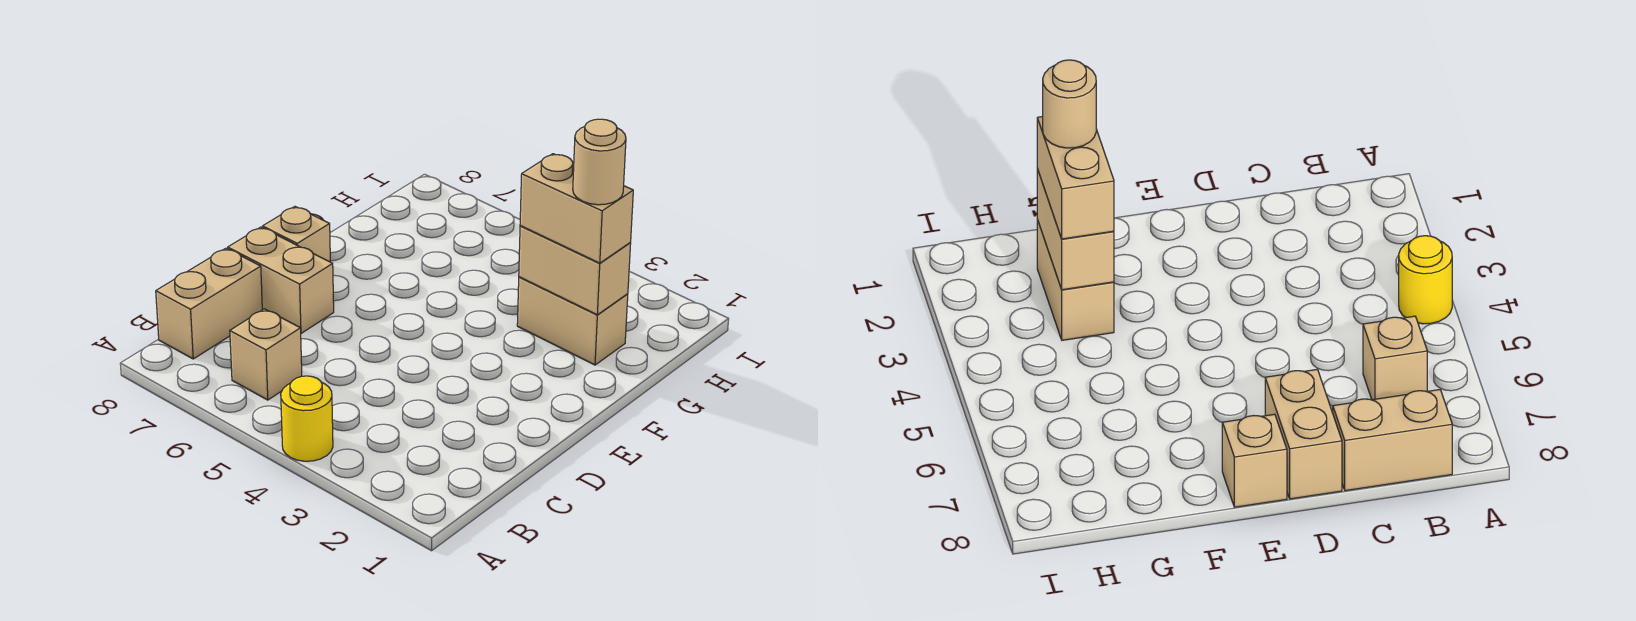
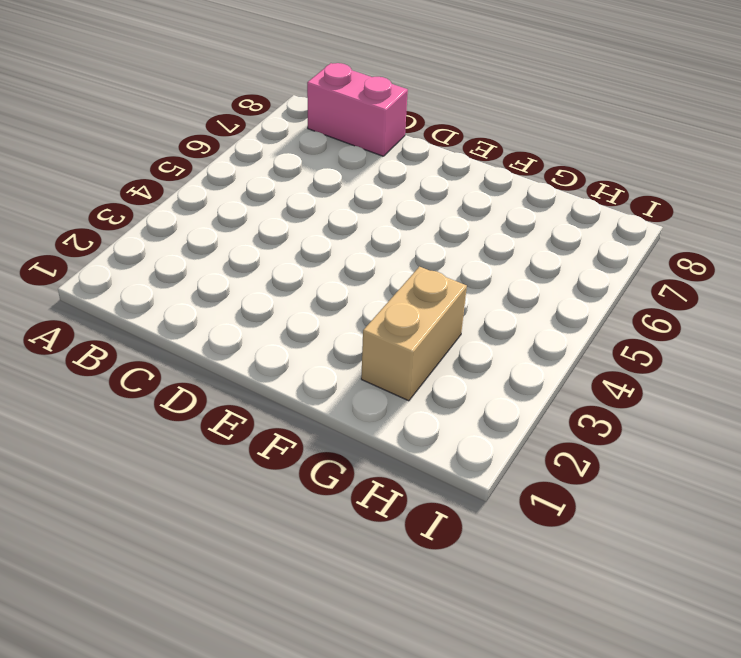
pink 1x2 brick [307,63,408,156] -> tan 1x2 brick [156,248,262,359]
none -> yellow 1x1 round brick [281,376,333,461]
none -> tan 1x1 brick [230,309,302,400]

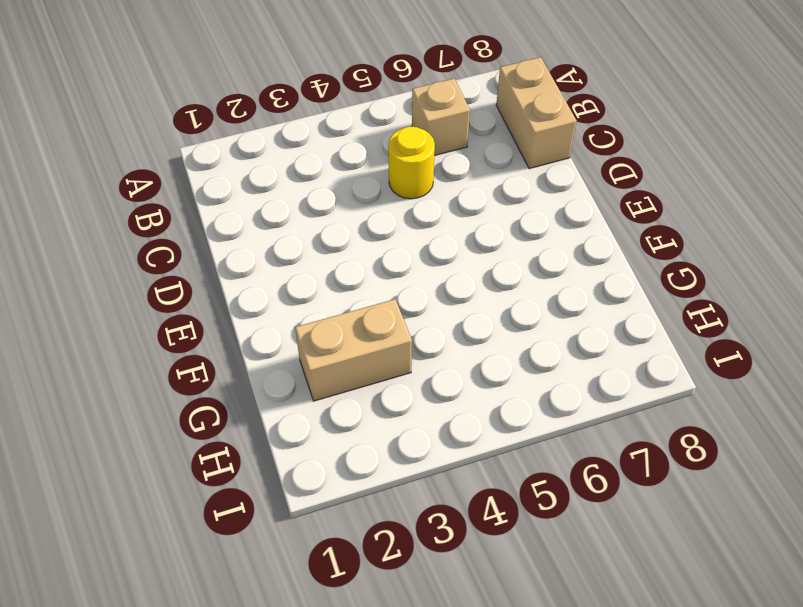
yellow 1x1 round brick [388,127,435,199] -> yellow 1x1 round brick moved to [281,376,333,461]
none -> tan 1x2 brick [228,227,334,333]
none -> tan 1x1 brick [263,207,330,262]

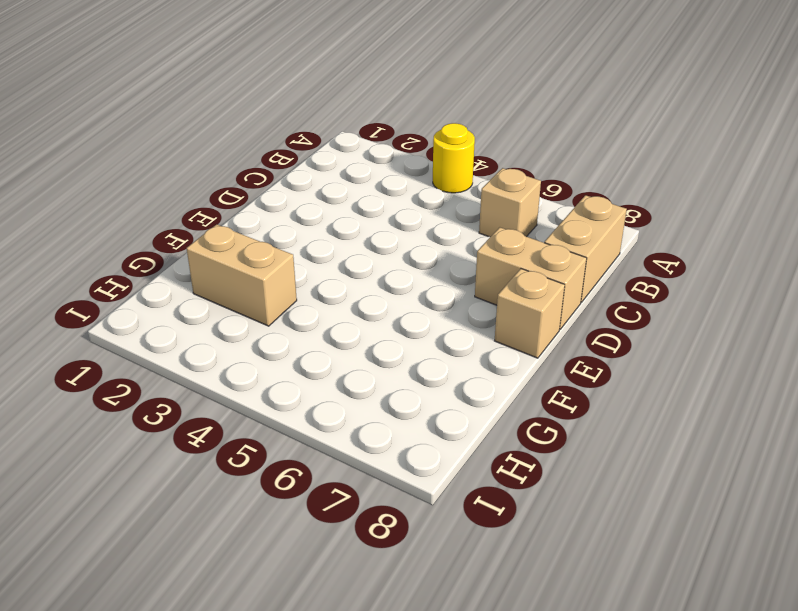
none -> tan 1x2 brick [519,226,631,315]
none -> tan 1x2 brick [520,154,633,263]

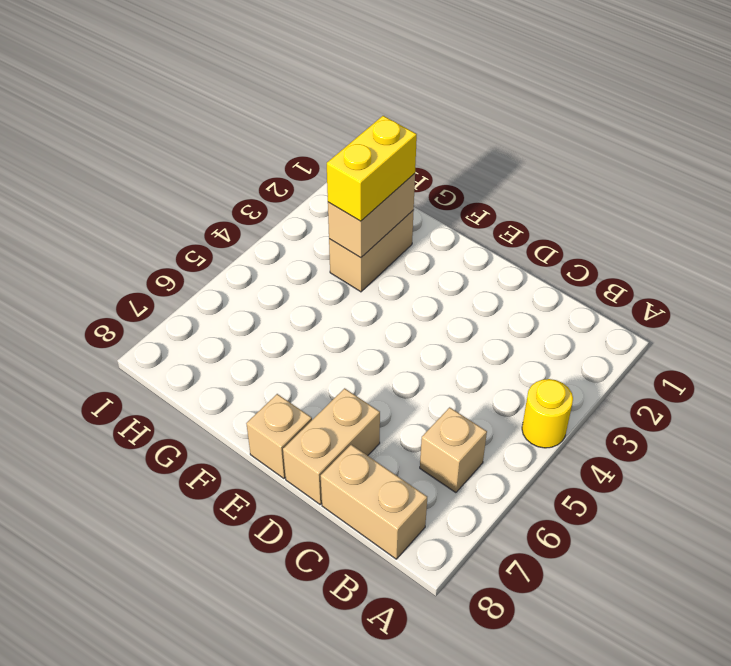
yellow 1x2 brick [327,116,417,221] -> tan 1x2 brick [520,154,633,263]
none -> tan 1x1 round brick [573,119,626,205]

